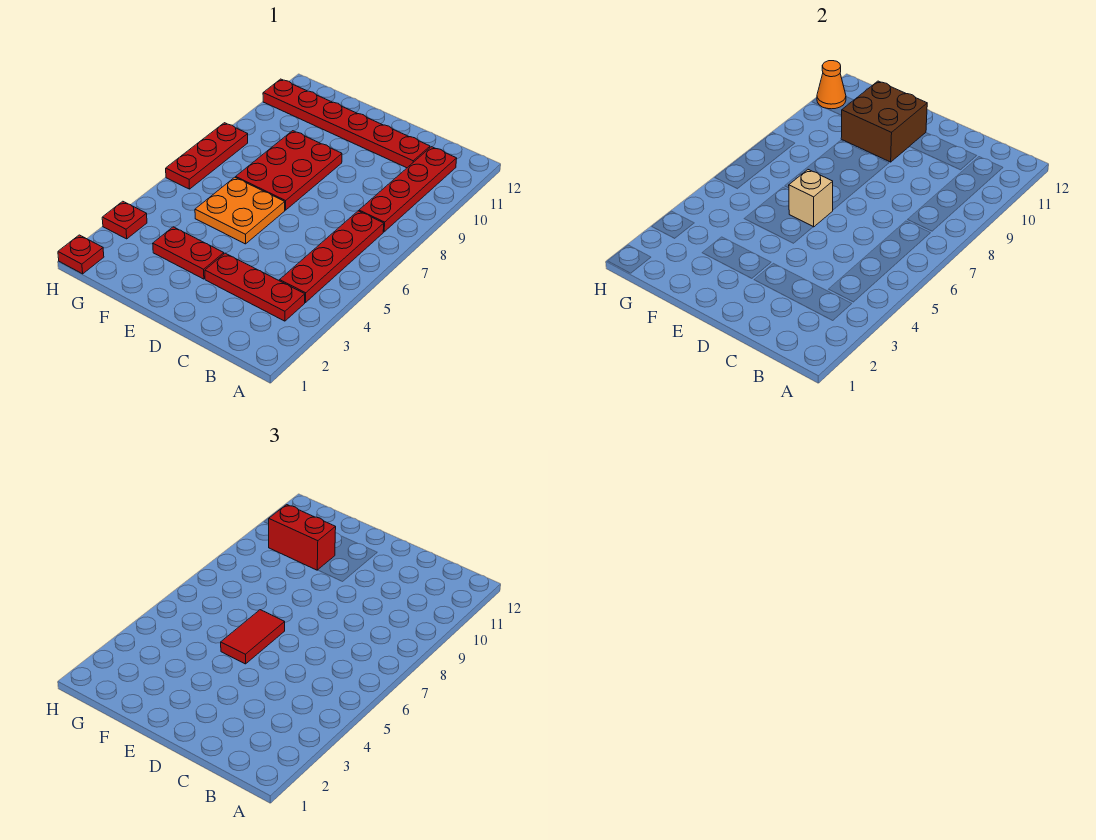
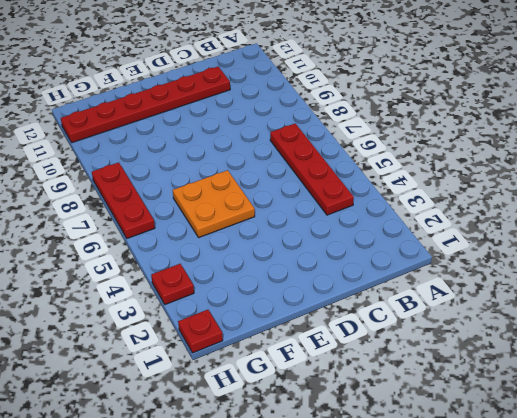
none -> red 1x3 plate [205,253,305,321]
none -> red 1x4 plate [359,147,457,232]
none -> red 1x2 plate [153,227,224,279]

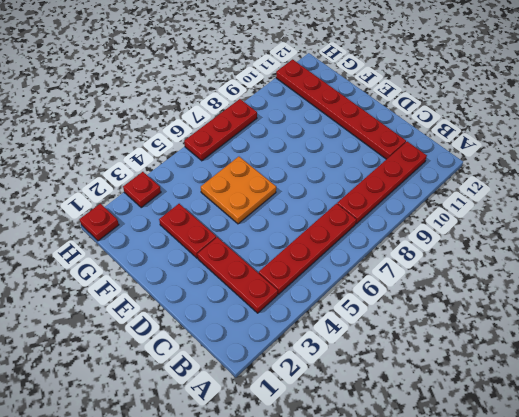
none -> red 2x3 plate [236,131,342,210]
none -> tan 1x1 brick [789,170,833,227]
none -> brown 2x2 brick [841,81,927,162]

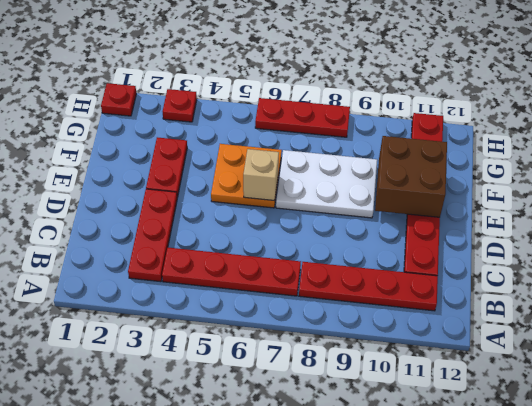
white 2x3 plate [276,150,377,218] -> red 2x3 plate [236,131,342,210]
none -> orange 1x1 cone [817,61,846,109]
none -> red 1x2 tile [221,610,285,664]
none -> red 1x2 brick [269,505,336,570]

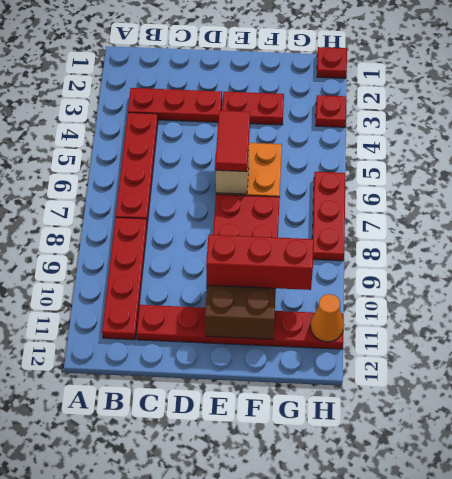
red 1x3 brick [206,235,314,290] -> red 1x2 brick [269,505,336,570]

